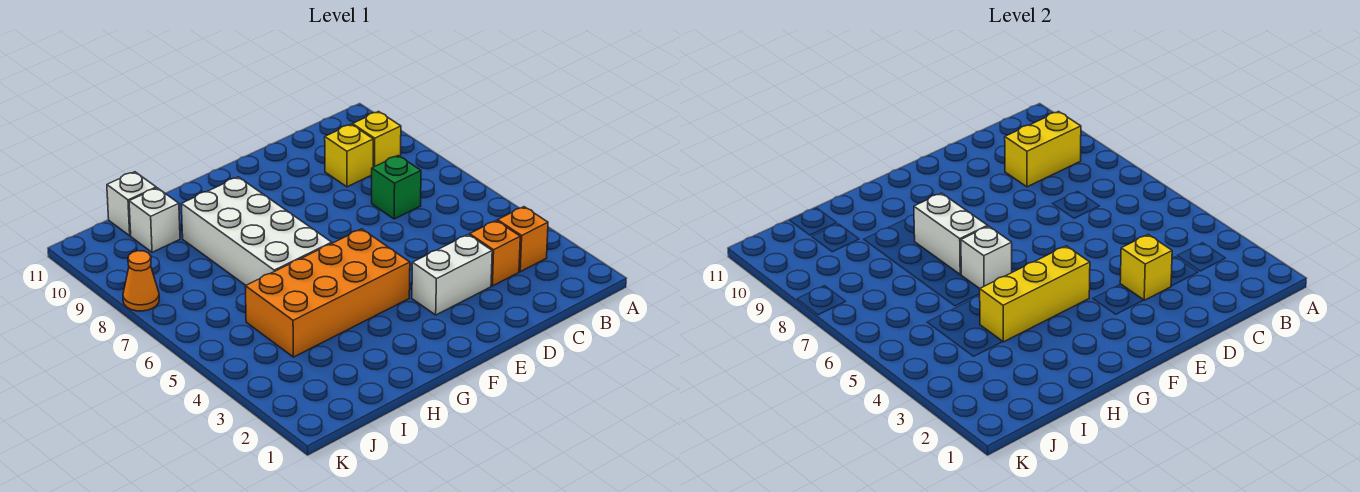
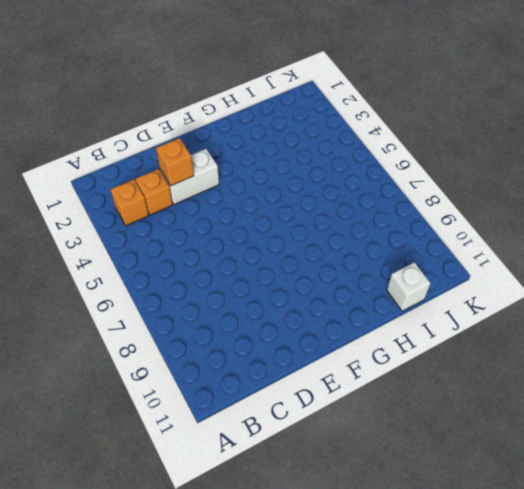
orange 1x1 brick [156,138,194,186] -> yellow 1x1 brick [1120,235,1172,300]
none -> yellow 1x1 brick [353,112,401,167]
none -> green 1x1 brick [372,156,421,219]
none -> yellow 1x1 brick [325,124,373,187]

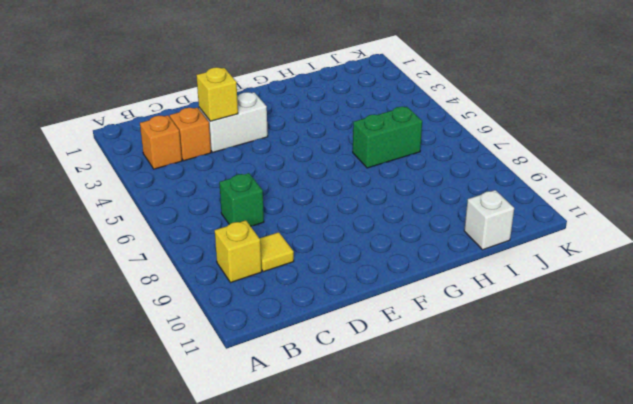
yellow 1x1 tile [260,232,294,272] -> yellow 1x1 brick [325,124,373,187]
green 1x2 brick [353,106,422,168] -> white 2x4 brick [181,177,332,285]
none -> orange 2x4 brick [245,229,410,357]
none -> white 1x1 brick [129,188,180,252]
none -> orange 1x1 cone [123,251,159,311]

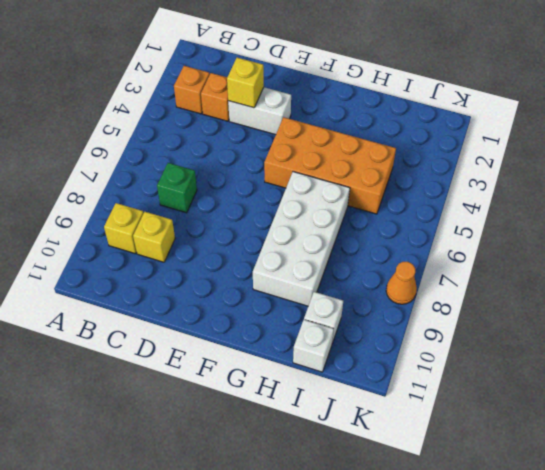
none -> yellow 1x2 brick [1005,112,1081,187]
none -> yellow 1x3 brick [980,246,1090,342]
none -> white 1x1 brick [961,226,1012,289]

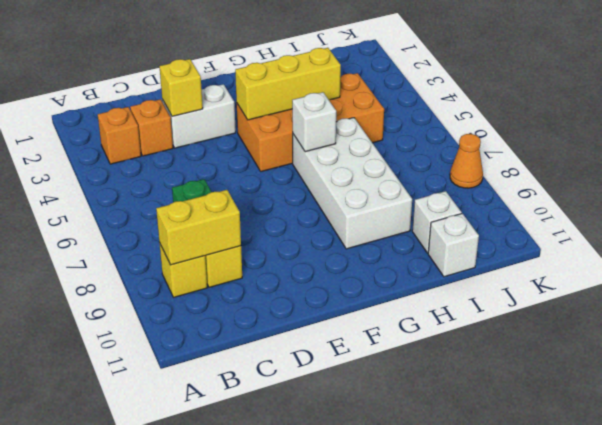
none -> white 1x2 brick [914,193,988,274]

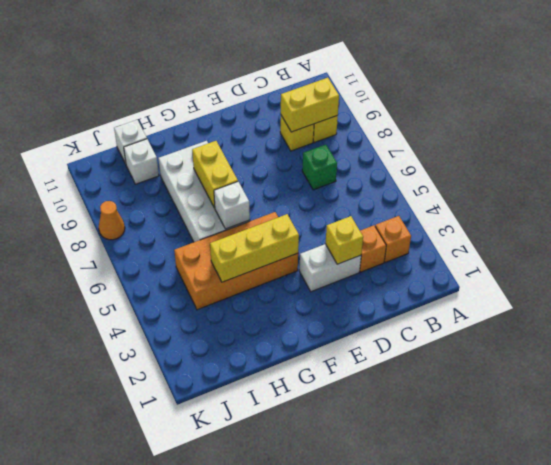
yellow 1x2 brick [192,141,238,208] -> white 1x2 brick [914,193,988,274]

